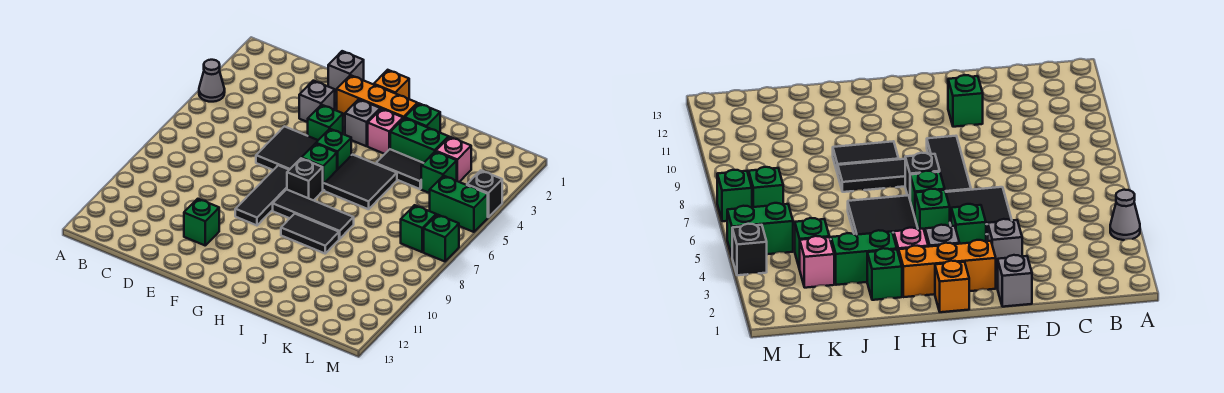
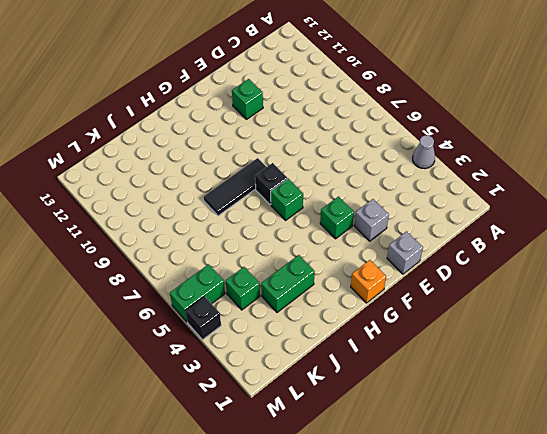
none -> black 2x2 tile [256,126,318,170]
none -> orange 1x3 brick [337,75,417,119]
none -> black 1x3 tile [235,165,289,225]

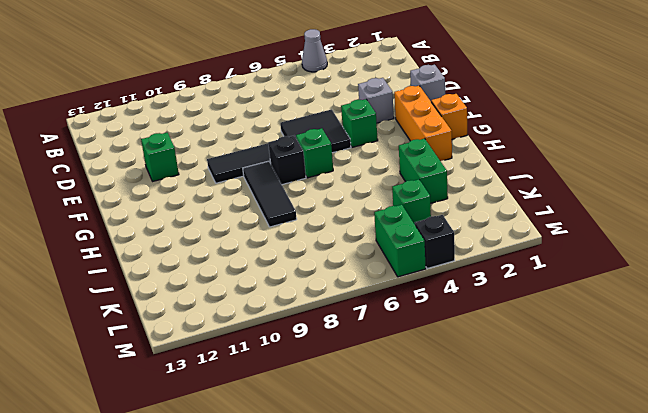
none -> grey 1x1 brick [345,99,380,146]
none -> green 1x1 brick [316,129,351,170]
none -> pink 1x1 brick [368,109,403,154]

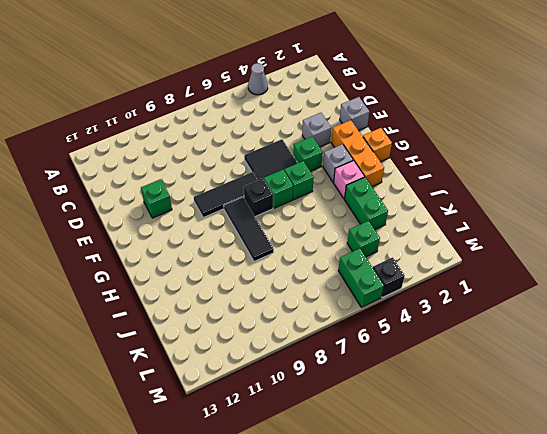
none -> black 2x2 tile [324,154,397,209]
none -> black 1x2 tile [281,214,339,253]
none -> green 1x1 brick [405,103,441,132]

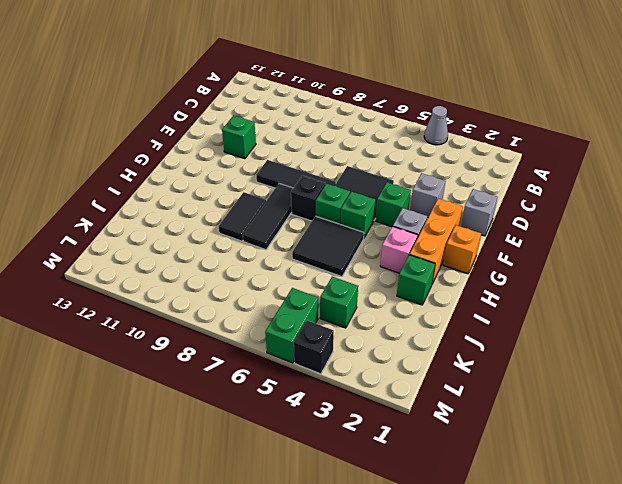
none -> green 1x2 brick [390,118,449,163]
none -> black 1x2 tile [376,149,423,189]
none -> pink 1x1 brick [436,137,471,182]

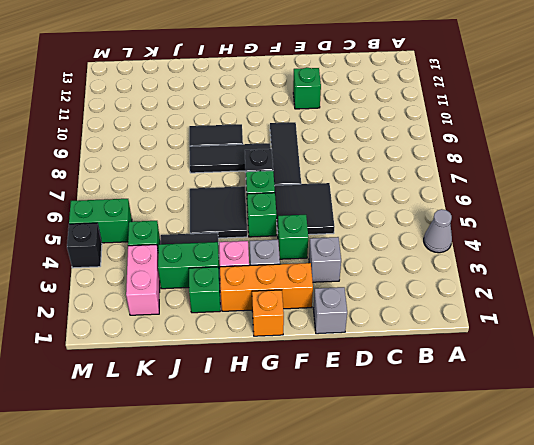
pink 1x2 brick [126,245,160,315] -> pink 1x1 brick [436,137,471,182]
none -> green 1x1 brick [401,205,436,252]
none -> green 1x1 brick [424,215,459,261]

